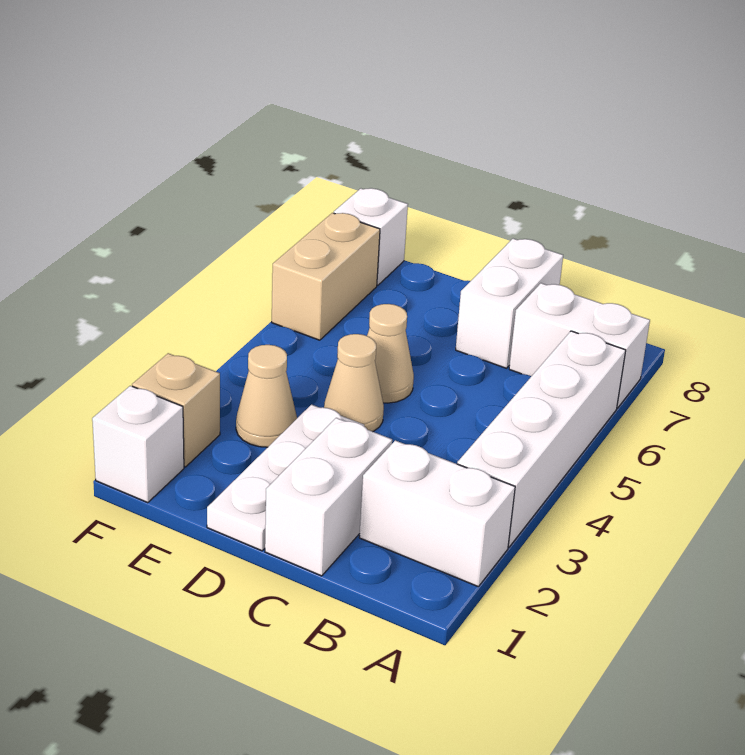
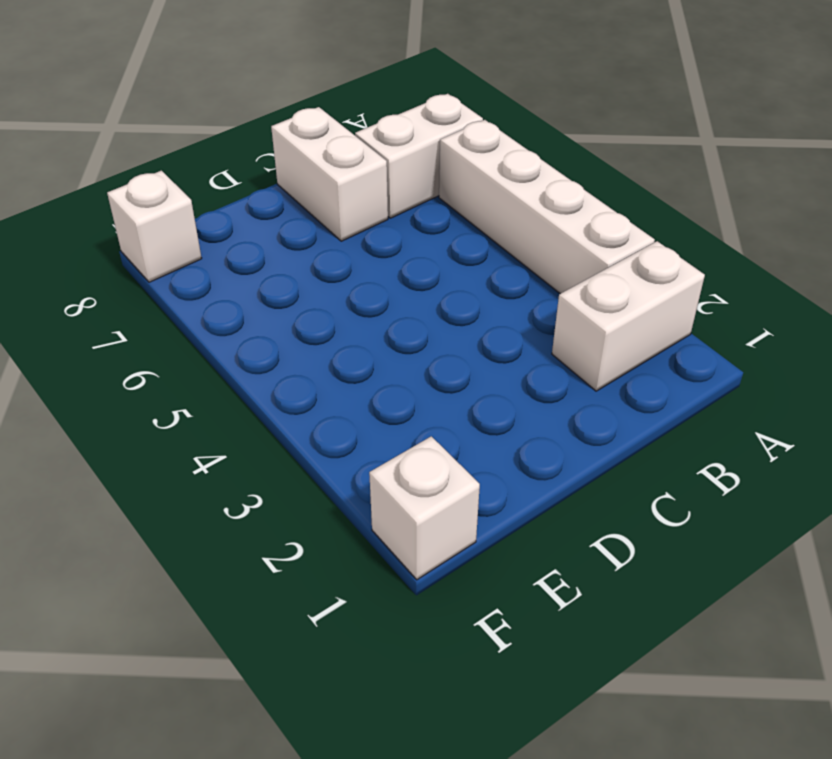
none -> white 1x2 brick [265,418,392,576]
none -> white 1x3 plate [207,405,364,551]
none -> tan 1x1 cone [324,334,384,432]

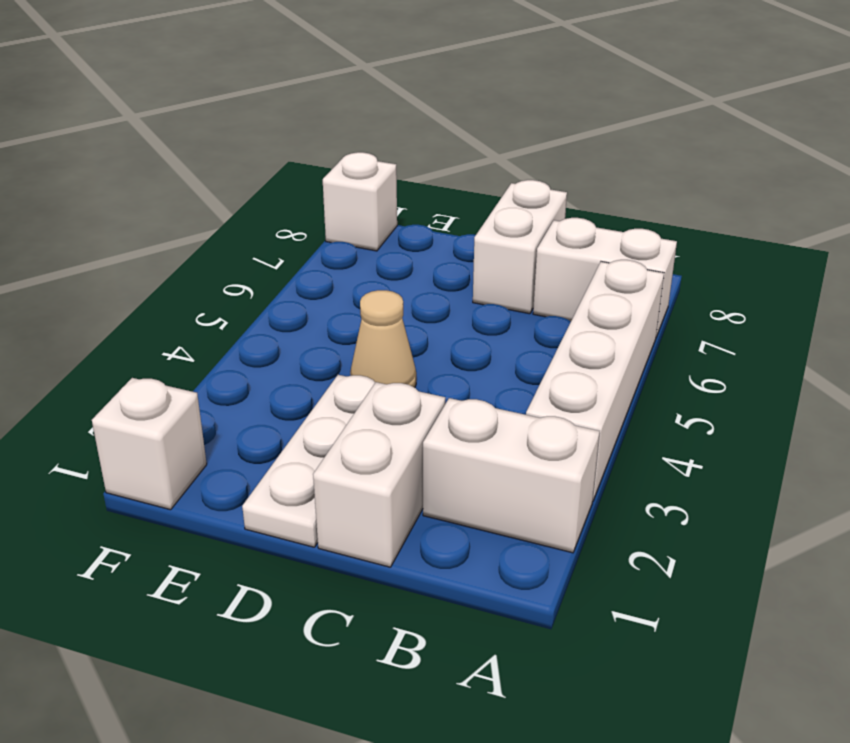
none -> tan 1x1 cone [367,304,414,403]
none -> tan 1x1 cone [236,345,297,447]
none -> tan 1x1 brick [132,353,220,467]

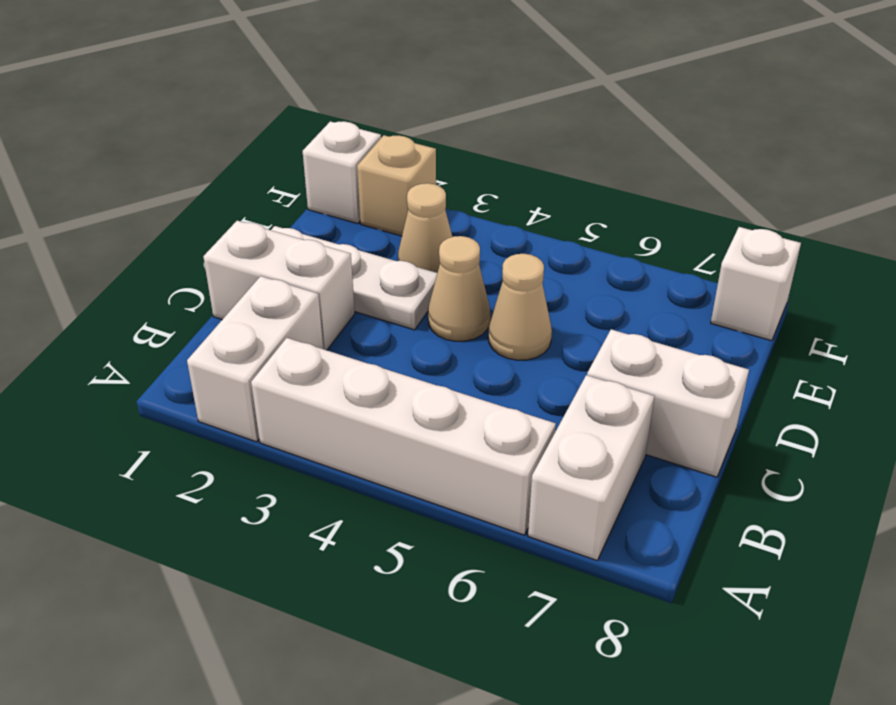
none -> tan 1x2 brick [272,213,380,340]

